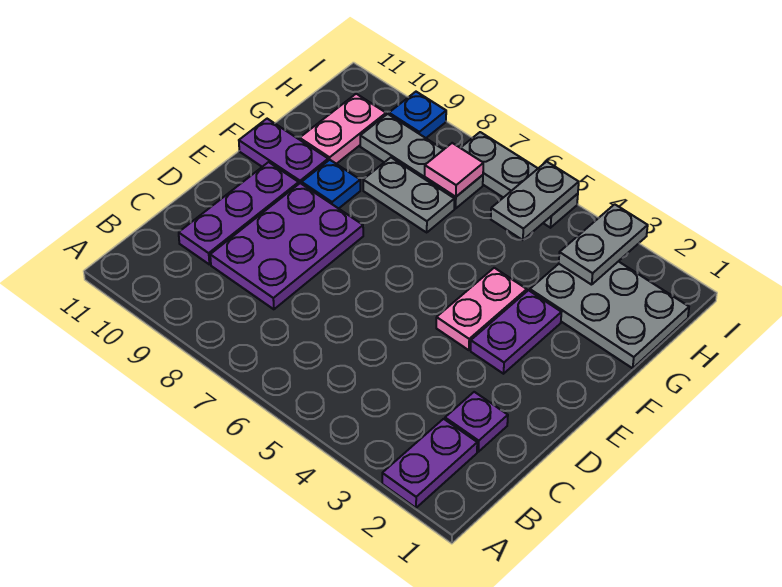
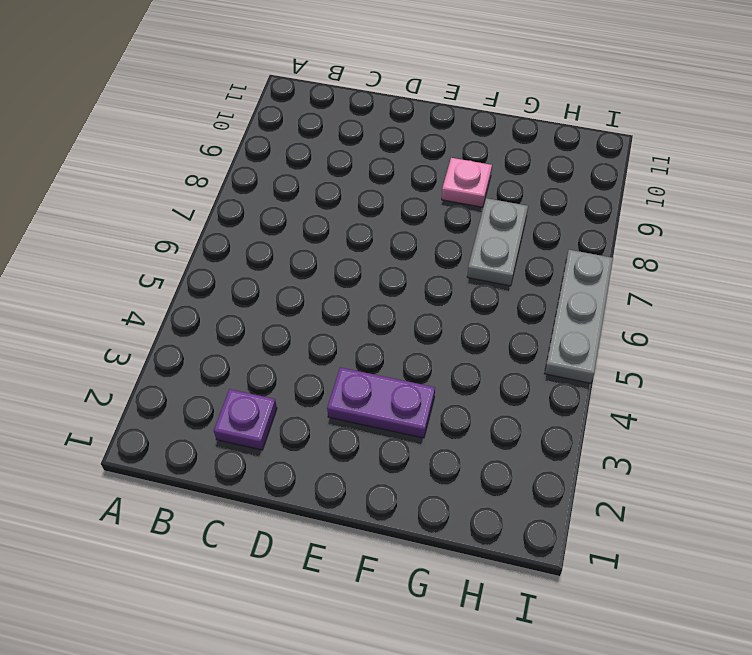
pink 1x1 plate [442,158,492,207] -> blue 1x1 plate [302,160,360,209]
none -> purple 1x2 plate [382,419,477,508]
none -> purple 2x3 plate [210,183,363,309]
none -> purple 1x3 plate [179,162,299,264]

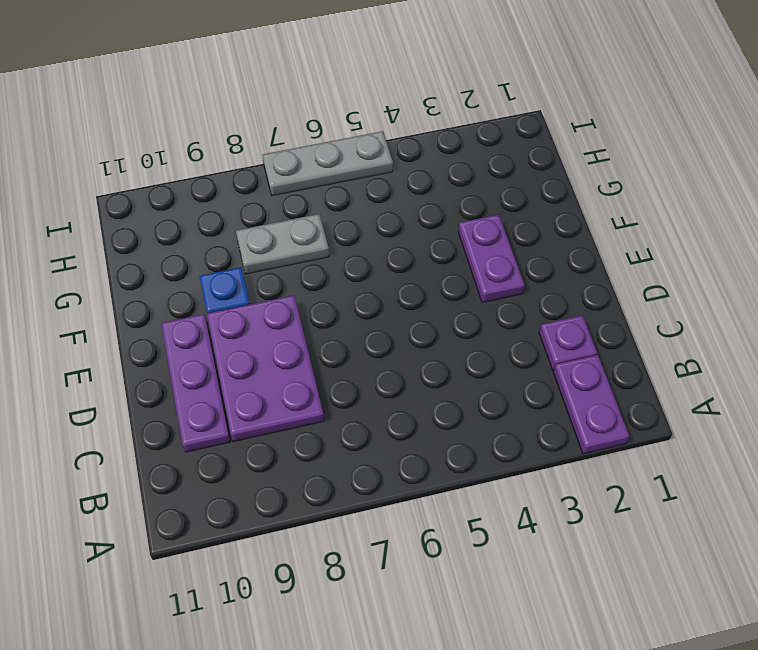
none -> pink 1x2 plate [436,268,527,350]
none -> purple 1x2 plate [239,119,328,184]
none -> grey 2x3 plate [530,261,689,368]

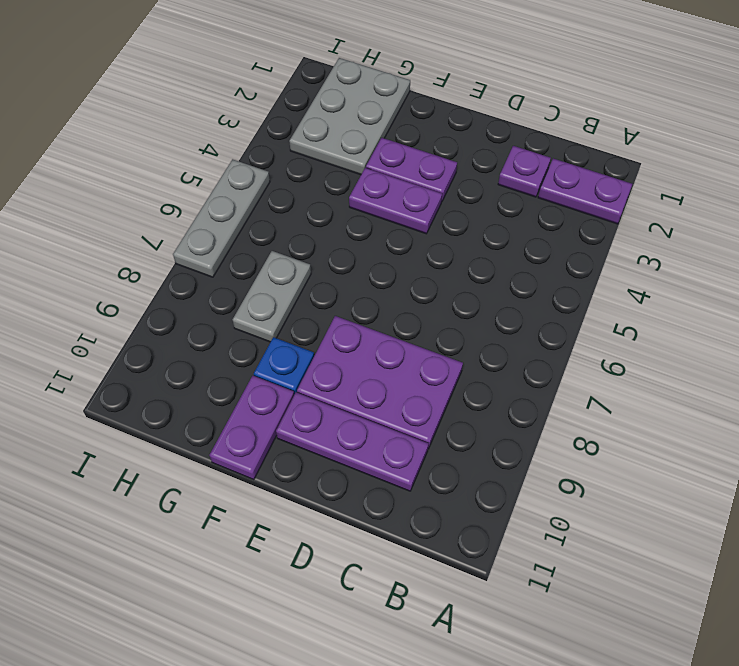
purple 1x2 plate [349,168,442,234] -> pink 1x2 plate [436,268,527,350]
none -> pink 1x2 plate [300,94,386,164]
none -> grey 1x3 plate [360,114,483,209]
none -> blue 1x1 plate [389,92,446,138]

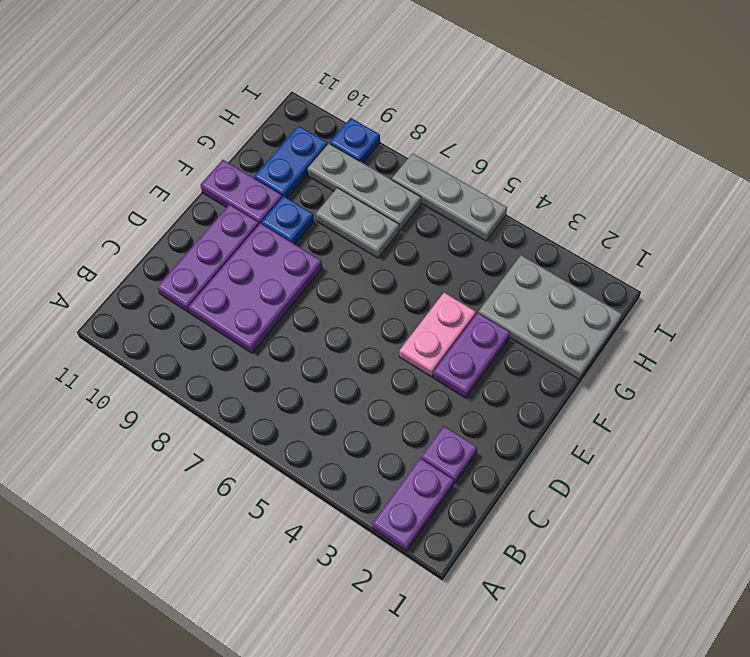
blue 1x2 plate [254,126,328,198] -> pink 1x2 plate [300,94,386,164]
none -> grey 1x2 plate [559,204,648,285]
none -> grey 1x2 plate [491,162,579,240]
none -> pink 1x1 tile [425,143,483,197]

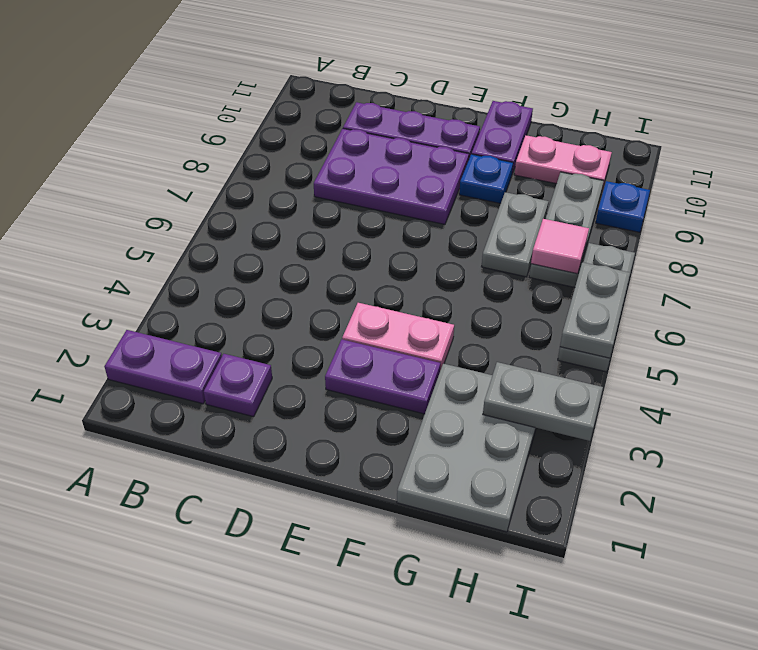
grey 1x2 plate [560,262,630,358] -> grey 1x2 plate turned to [491,162,579,240]

